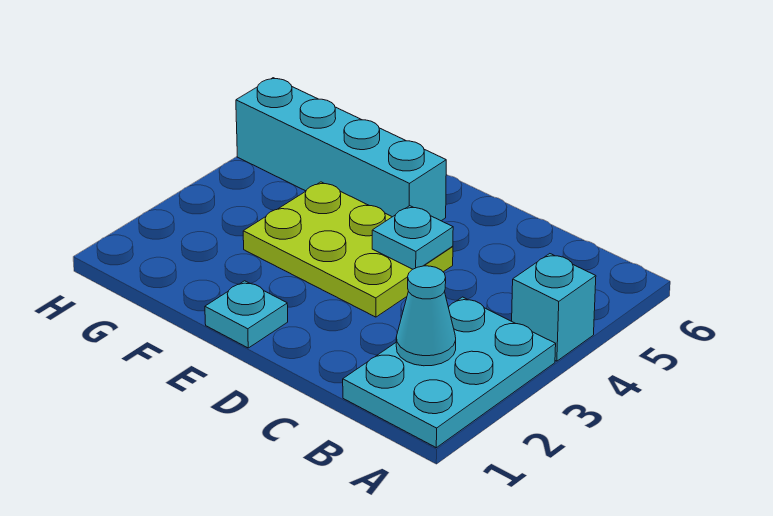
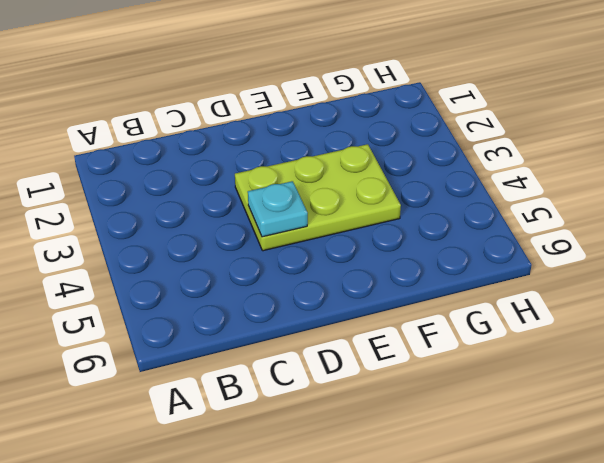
none -> cyan 2x3 plate [343,297,556,448]
none -> cyan 1x1 brick [512,254,596,361]

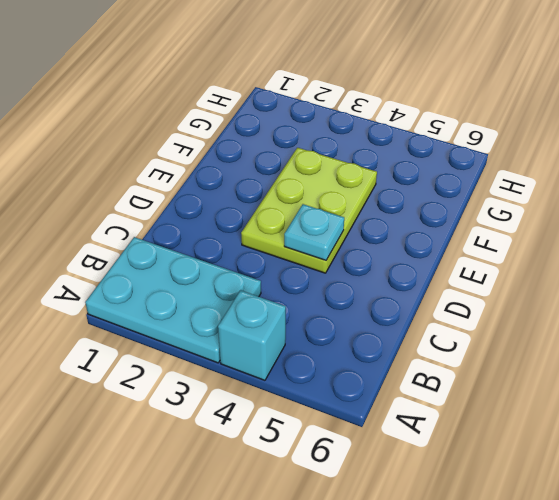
none -> cyan 1x1 plate [205,281,288,348]
none -> cyan 1x4 brick [236,78,446,221]

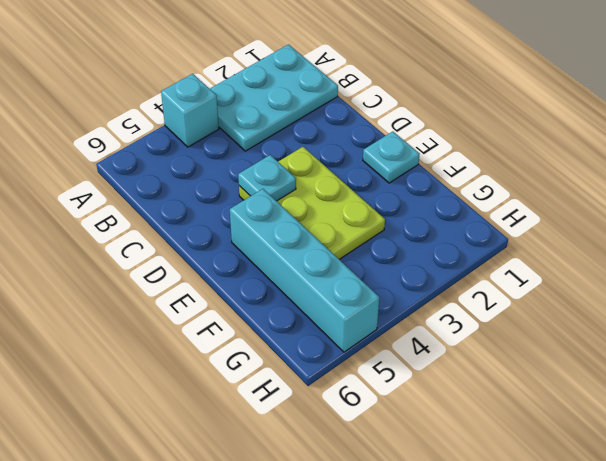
none -> cyan 1x1 cone [396,266,456,366]

